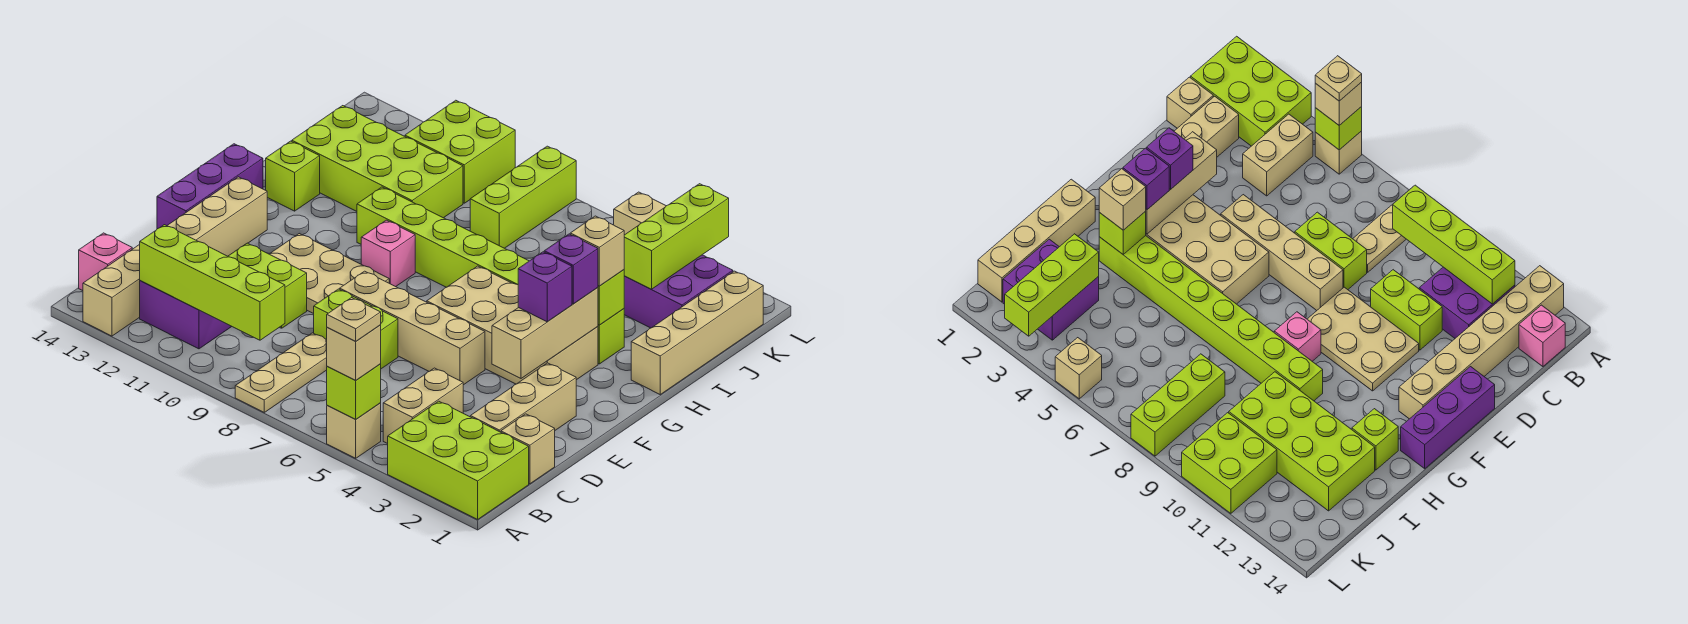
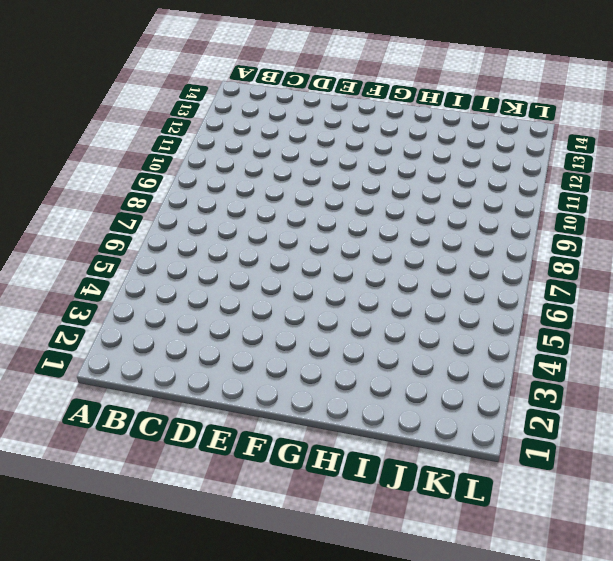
none -> lime 2x3 brick [388,401,529,519]
none -> tan 1x1 brick [327,403,381,458]
none -> tan 1x3 plate [235,333,327,412]
none -> tan 1x6 brick [83,177,267,336]

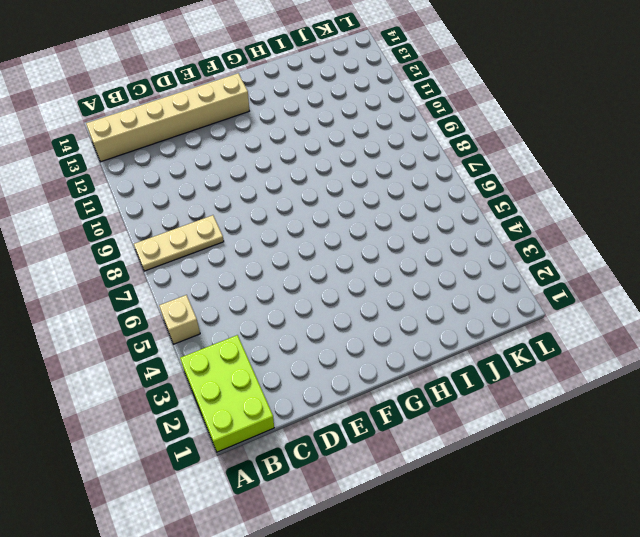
none -> tan 1x2 brick [383,368,463,444]
none -> purple 2x2 brick [140,281,232,349]
none -> pink 1x1 brick [79,233,132,291]
none -> tan 1x1 brick [501,414,555,484]

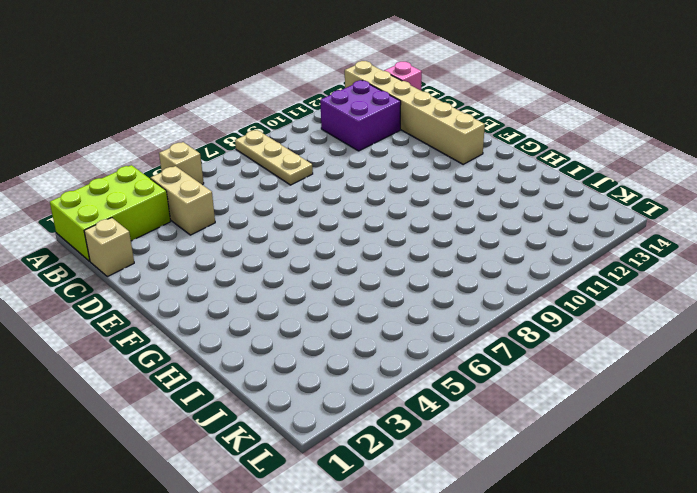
none -> tan 1x3 brick [470,363,576,432]
none -> lime 1x2 brick [314,289,398,369]
none -> lime 1x2 brick [228,243,307,328]
none -> tan 1x4 brick [340,271,485,385]

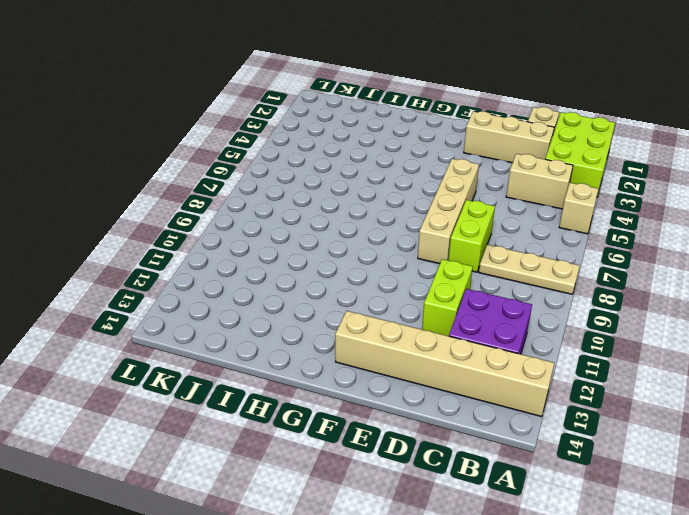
none -> pink 1x1 brick [79,233,132,291]
none -> tan 2x3 plate [270,234,389,314]
none -> purple 1x3 brick [157,144,263,229]
none -> tan 2x4 brick [427,266,598,384]

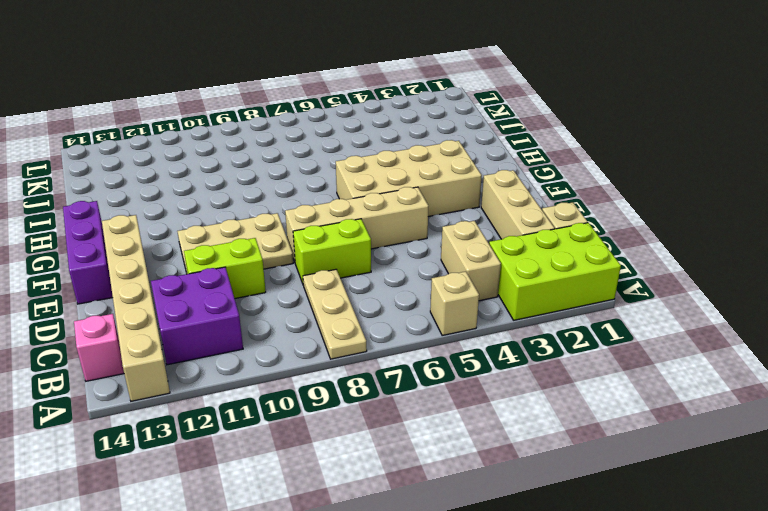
none -> pink 1x1 brick [361,220,415,287]
none -> tan 1x4 brick [631,271,763,394]
none -> lime 1x8 brick [357,187,624,364]
none -> lime 1x1 brick [266,141,320,211]

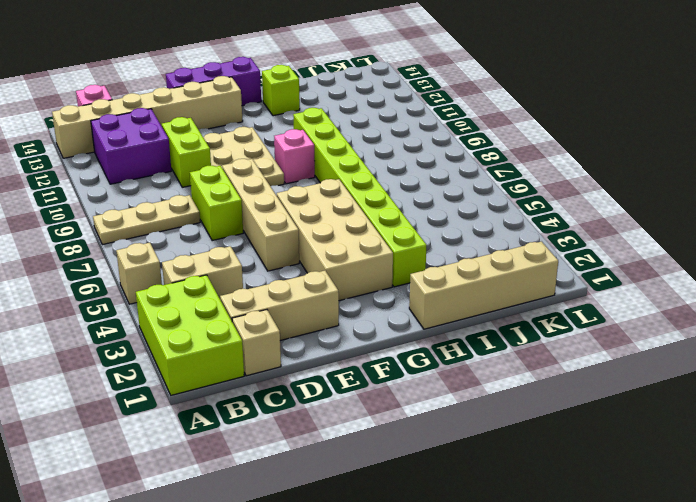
none -> lime 2x4 brick [292,106,463,218]
none -> purple 2x2 brick [624,255,733,328]
none -> lime 1x3 brick [470,146,576,248]
none -> lime 2x2 brick [405,100,515,203]

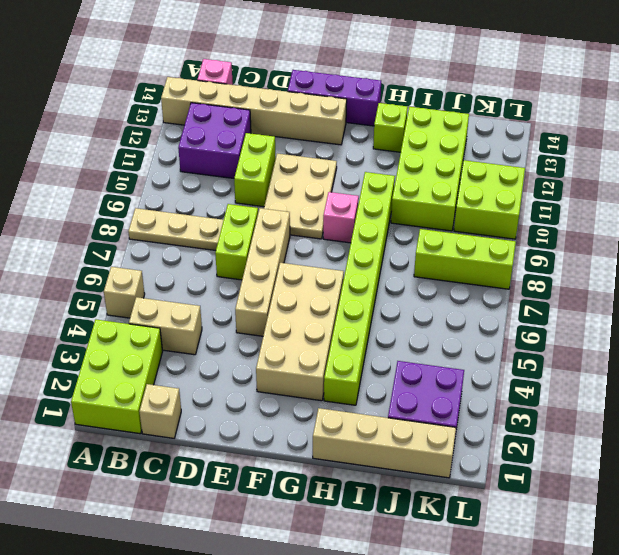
none -> tan 1x3 brick [470,363,576,432]
none -> tan 1x1 brick [614,192,666,235]
none -> lime 1x1 brick [327,364,381,419]
none -> lime 1x4 brick [140,225,285,340]

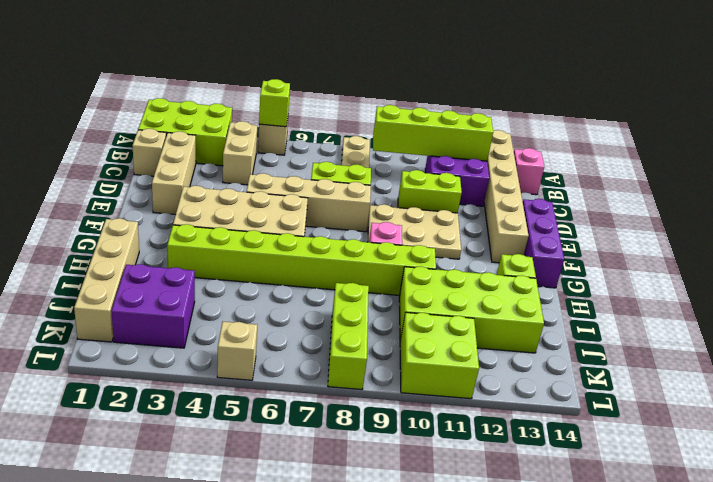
none -> tan 1x3 brick [492,287,598,378]
none -> lime 1x1 brick [598,270,624,325]
none -> lime 1x3 brick [624,184,729,289]
none -> tan 1x1 brick [327,325,381,380]

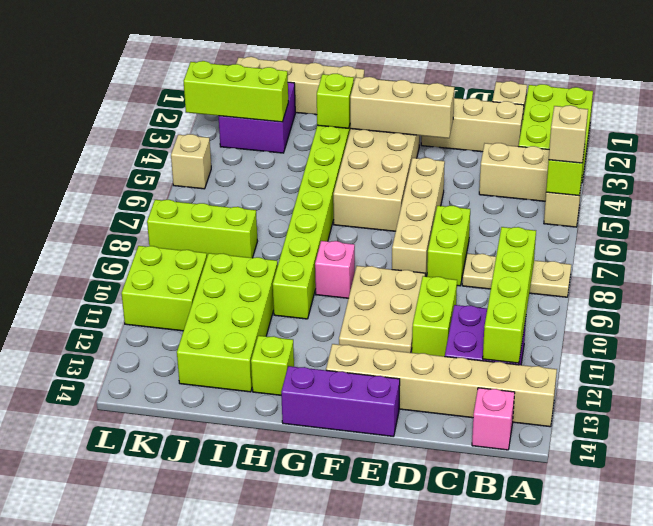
none -> purple 1x1 brick [518,252,572,322]
none -> purple 1x1 brick [544,234,598,304]
none -> tan 1x1 brick [570,216,624,286]
none -> tan 1x1 plate [327,298,381,341]

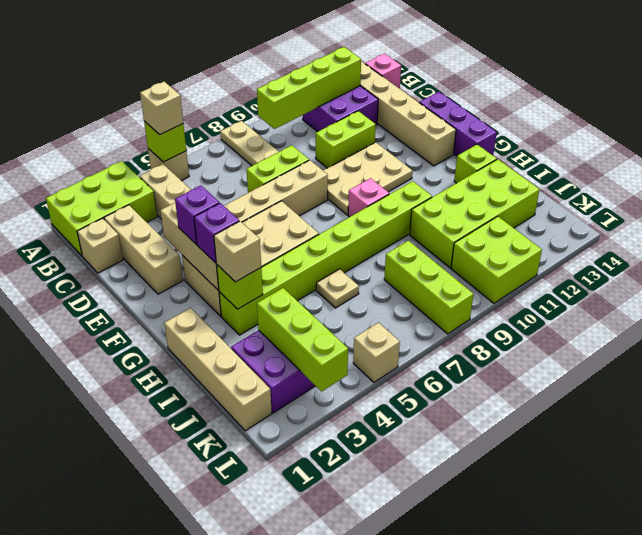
tan 1x1 plate [316,269,359,308] -> tan 1x1 plate moved to [327,298,381,341]

